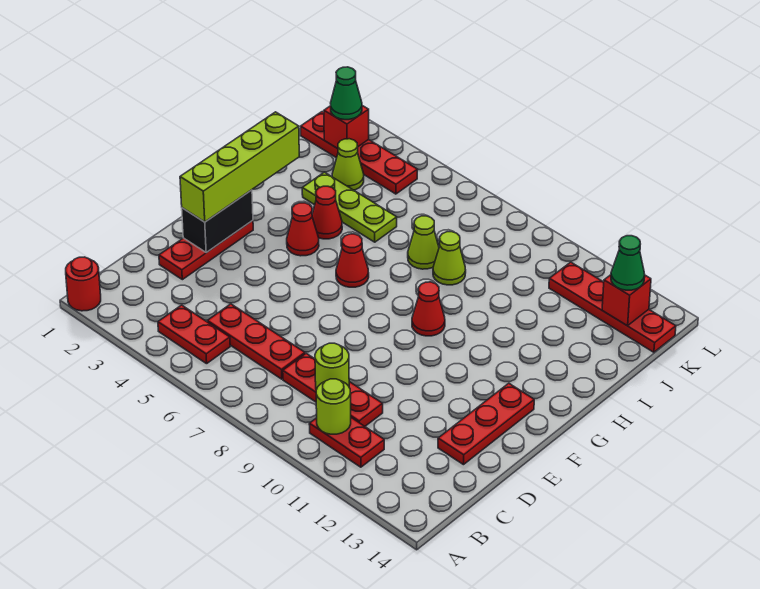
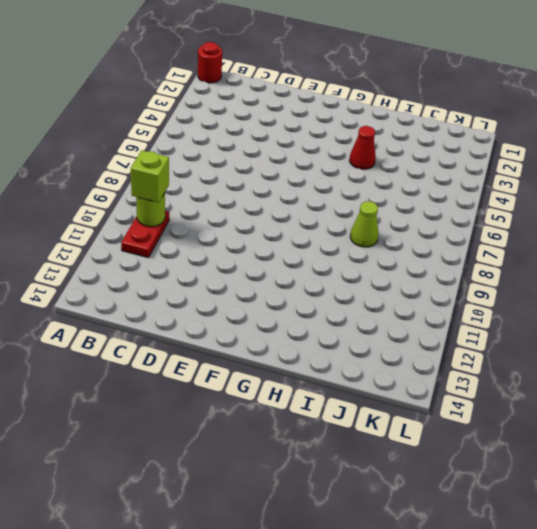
lime 1x1 brick [131,150,169,203] -> none
none -> red 1x2 plate [158,305,230,364]
none -> red 1x3 plate [207,304,305,379]
none -> red 1x3 plate [283,353,383,426]

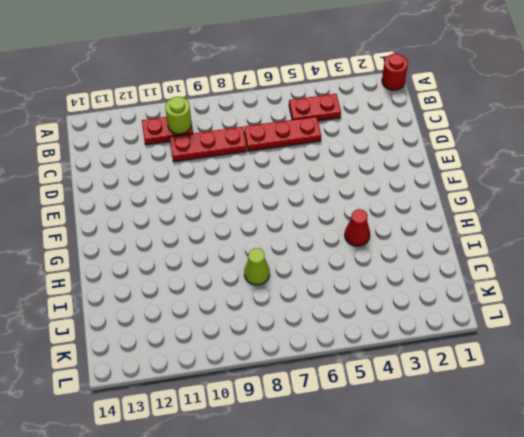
none -> red 1x3 plate [159,221,253,280]
none -> red 1x3 plate [438,383,534,465]
none -> red 1x1 cone [287,203,319,256]

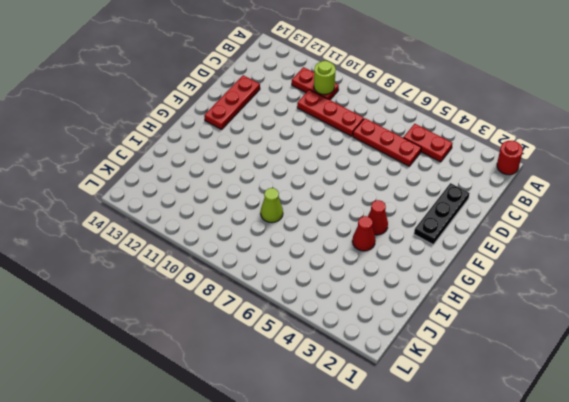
black 1x3 plate [414,183,470,245] -> red 1x3 plate [159,221,253,280]
none -> red 1x1 cone [336,234,369,287]
none -> red 1x1 cone [412,282,445,336]
none -> lime 1x3 plate [302,172,397,242]

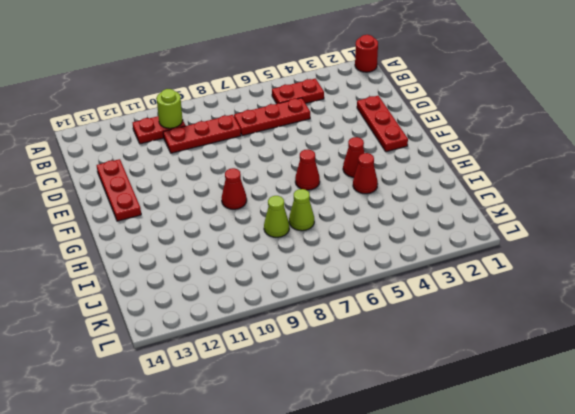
none -> lime 1x3 plate [302,172,397,242]
none -> lime 1x1 cone [332,139,364,190]
none -> red 1x4 plate [301,112,418,194]

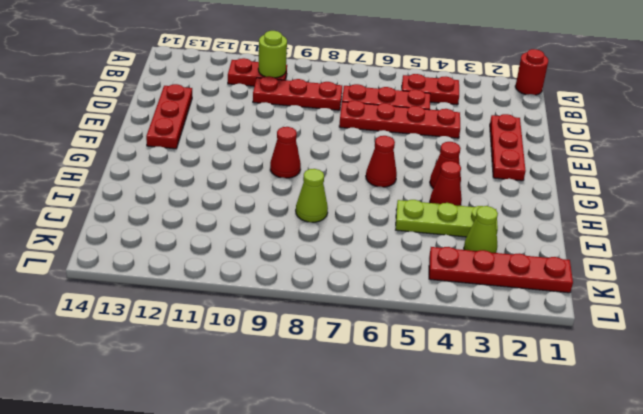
red 1x4 plate [339,101,460,138] -> red 1x4 plate moved to [549,262,676,352]
none -> lime 1x1 cone [408,216,439,269]
none -> lime 1x1 round brick [315,343,349,390]
none -> black 1x2 brick [182,190,253,253]

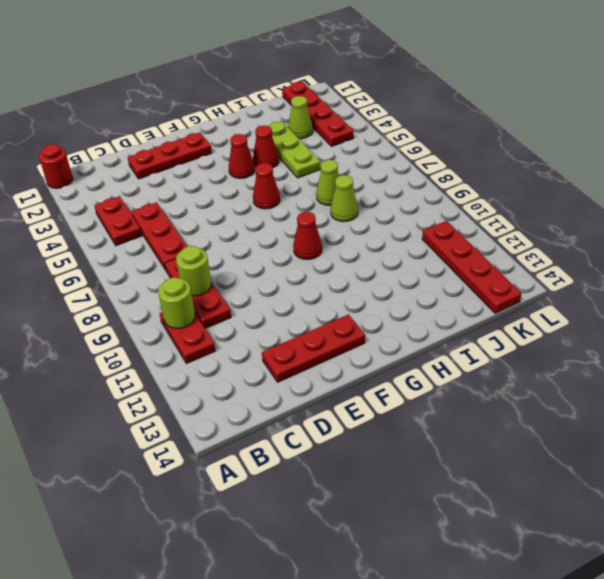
none -> black 1x2 brick [182,190,253,253]
none -> red 1x1 brick [324,106,369,149]
none -> red 1x1 brick [602,275,651,326]

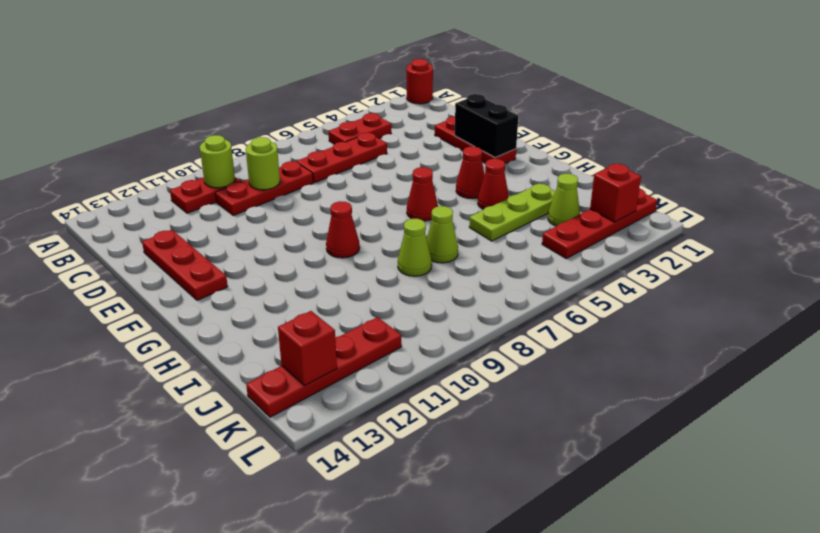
none -> lime 1x4 brick [180,112,299,222]
none -> green 1x1 cone [331,67,362,120]
none -> green 1x1 cone [611,236,645,290]

